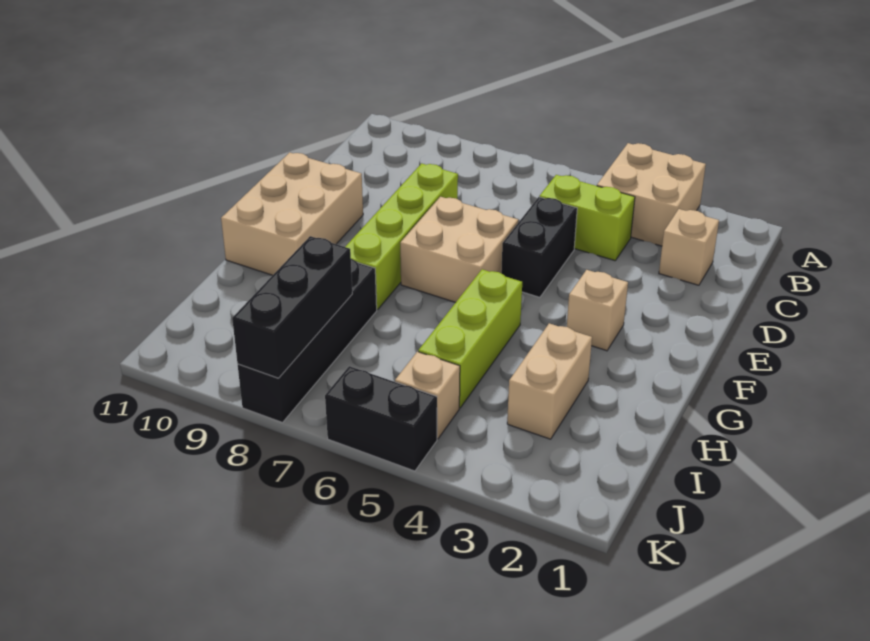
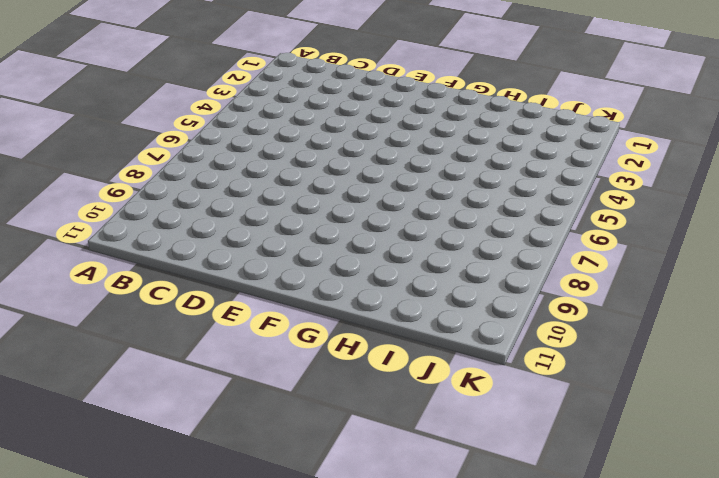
none -> tan 2x2 brick [597,143,706,246]
none -> tan 1x1 brick [659,209,719,285]
none -> lime 1x2 brick [539,175,635,261]

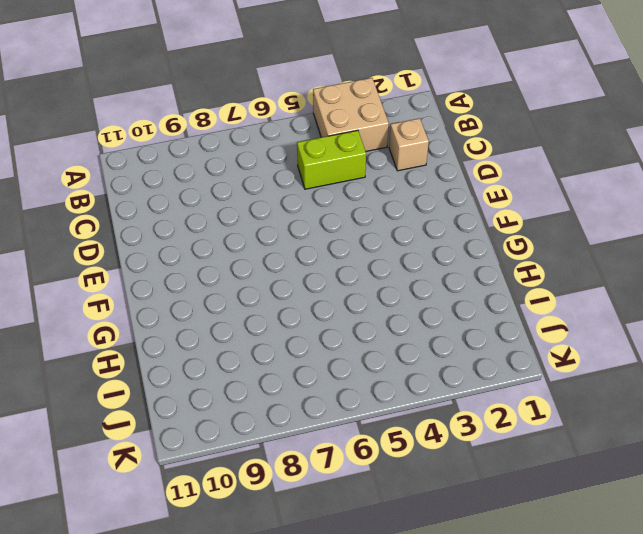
none -> black 1x2 brick [501,197,577,297]
none -> lime 1x4 brick [345,163,458,310]
none -> tan 2x2 brick [400,197,518,302]

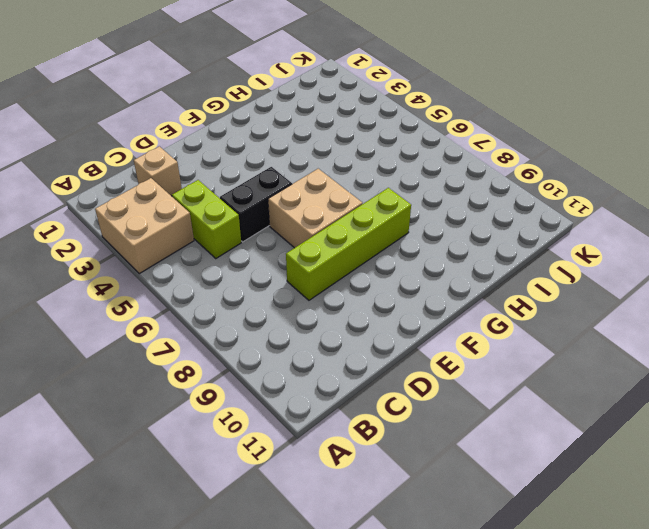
none -> tan 2x3 brick [221,152,363,275]
none -> tan 1x1 brick [567,270,628,351]
none -> lime 1x3 brick [418,269,522,408]

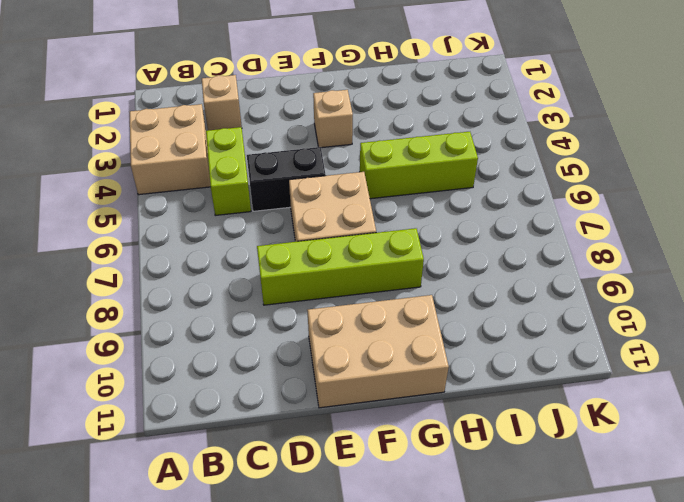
none -> tan 1x2 brick [507,323,592,439]
none -> black 1x4 brick [238,259,377,423]
none -> tan 1x1 brick [395,352,460,439]

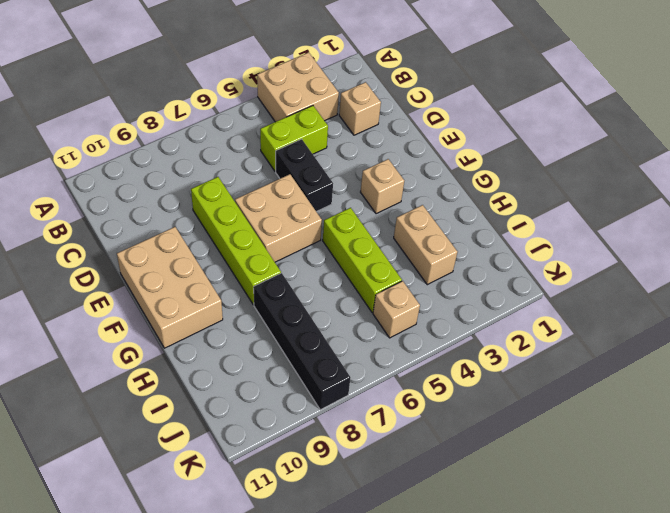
none -> black 1x2 brick [325,366,437,471]
none -> black 1x3 brick [232,236,352,378]

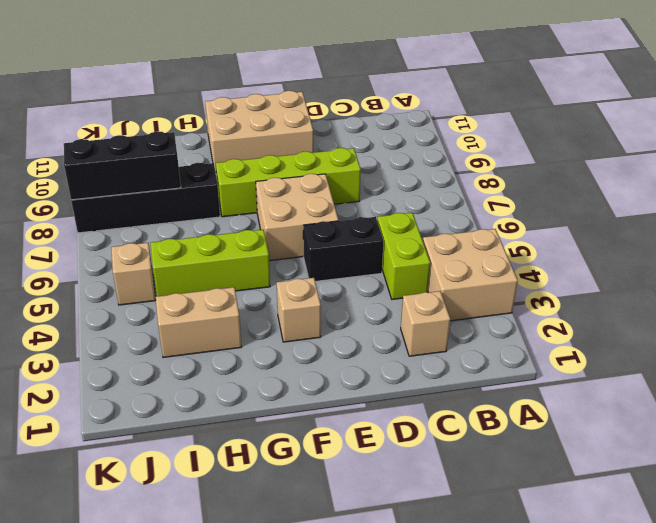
none -> black 1x2 brick [325,366,437,471]

